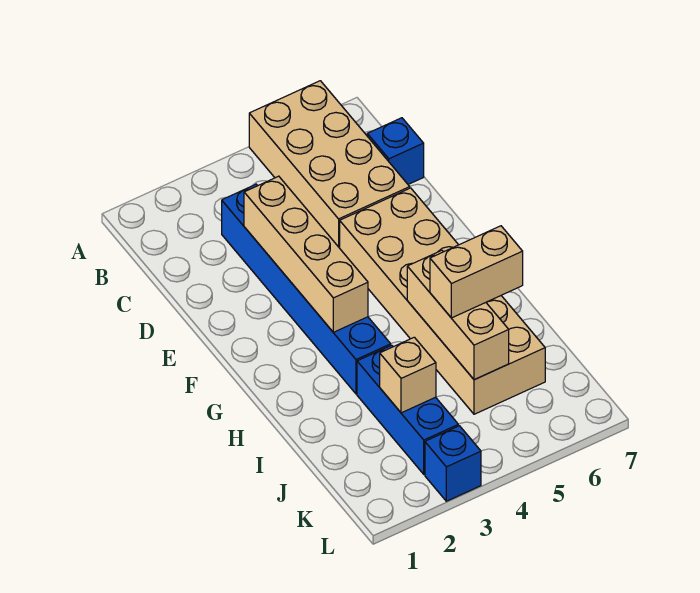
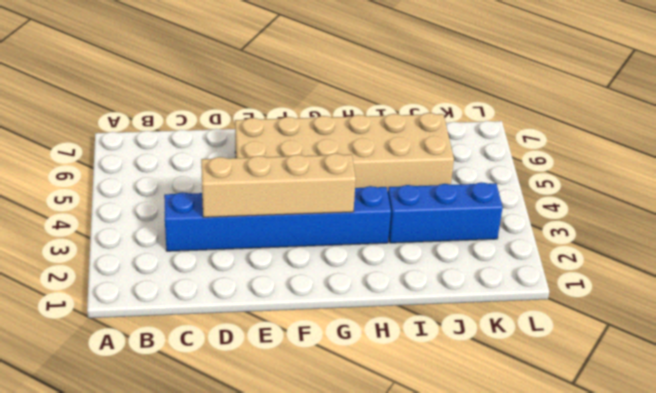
none -> tan 2x4 brick [249,81,410,248]
none -> blue 1x1 brick [367,118,424,184]

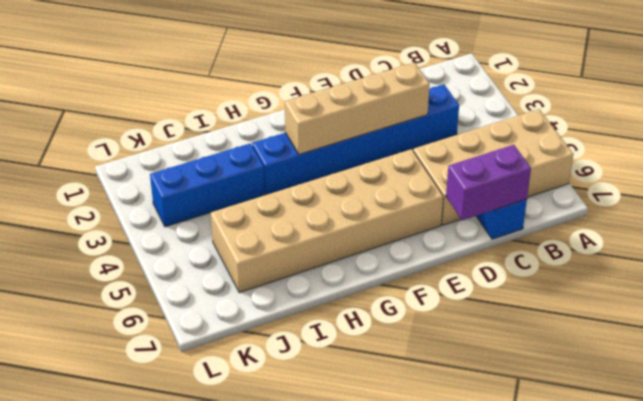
purple 1x2 brick [446,145,531,220] -> none
none -> blue 1x1 brick [425,426,481,501]
none -> tan 1x3 brick [407,250,509,380]

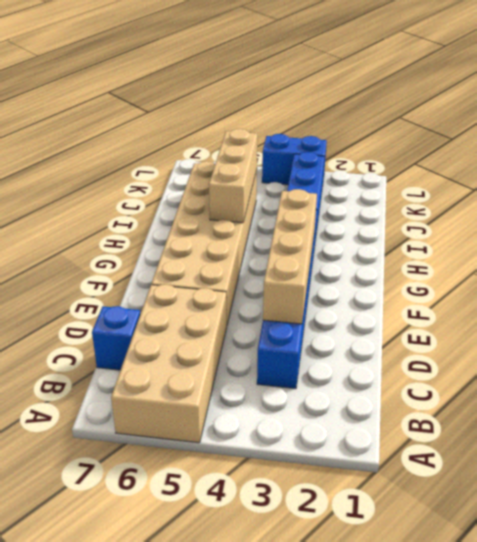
blue 1x2 brick [262,134,327,185] -> blue 1x1 brick [425,426,481,501]
none -> tan 1x1 brick [380,337,436,413]
none -> tan 1x2 brick [430,226,523,318]

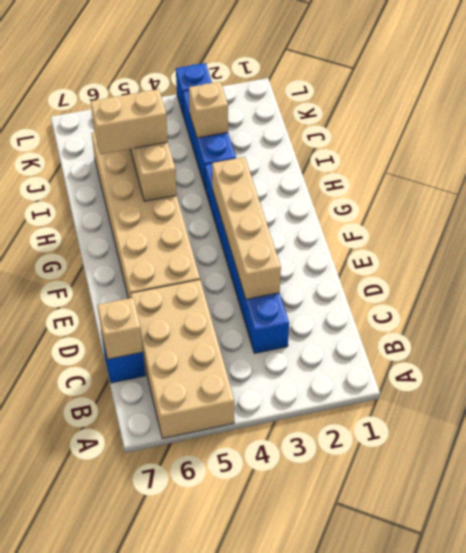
tan 1x1 brick [97,298,143,359] -> none

